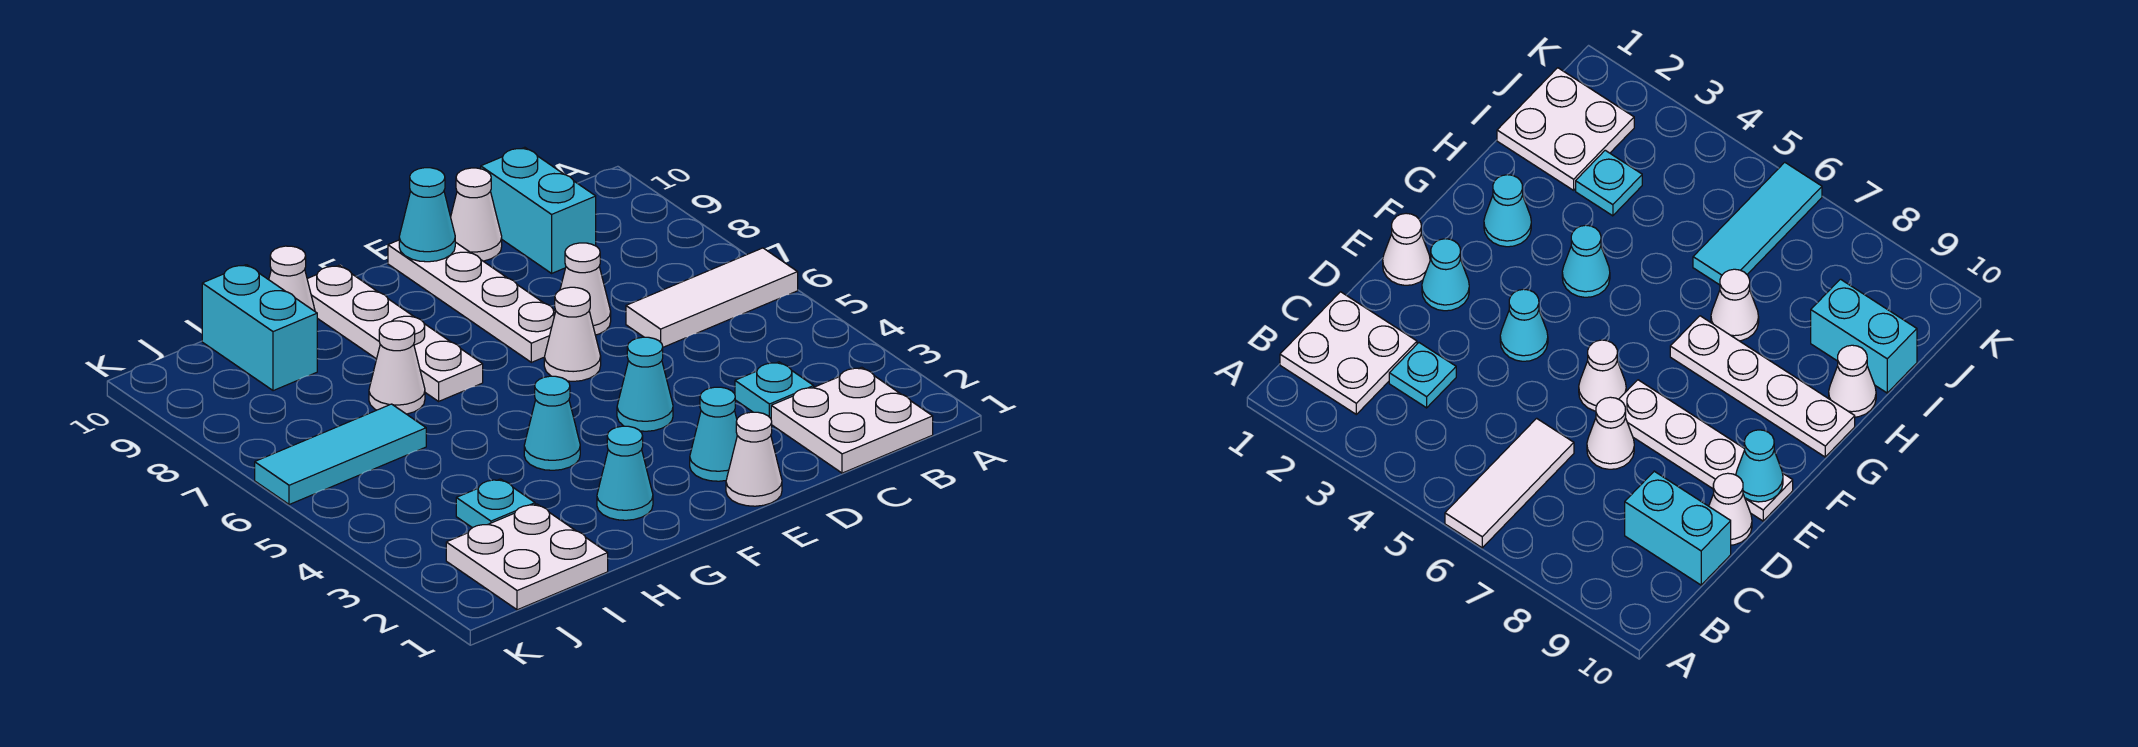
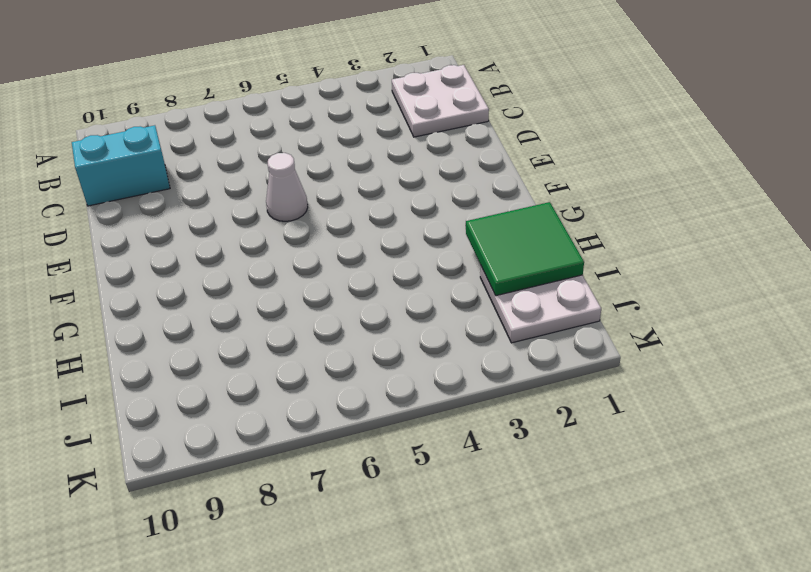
green 2x2 tile [466,202,584,296] -> none
none -> white 1x3 tile [626,248,798,347]
none -> cyan 1x1 plate [735,362,814,418]
none -> white 1x1 cone [555,243,611,335]

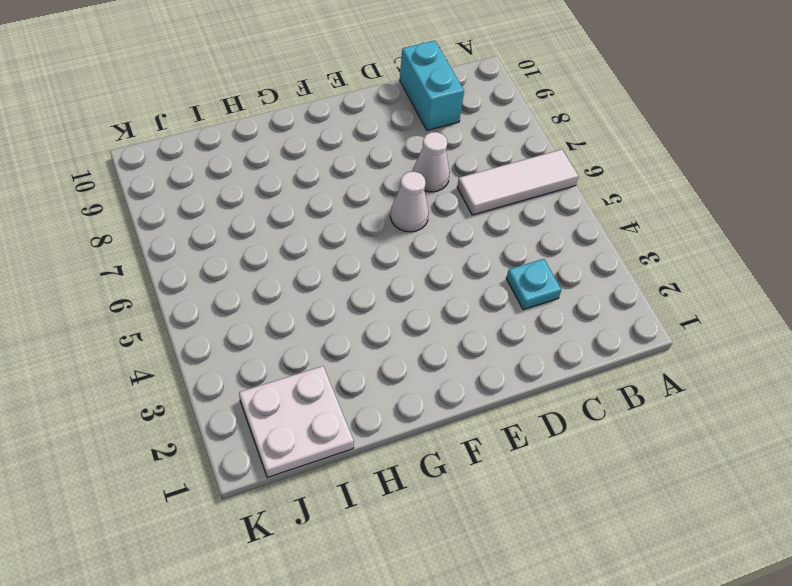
none -> white 2x2 plate [771,367,933,473]
none -> white 1x1 cone [451,168,502,261]
none -> white 1x1 cone [726,412,782,506]

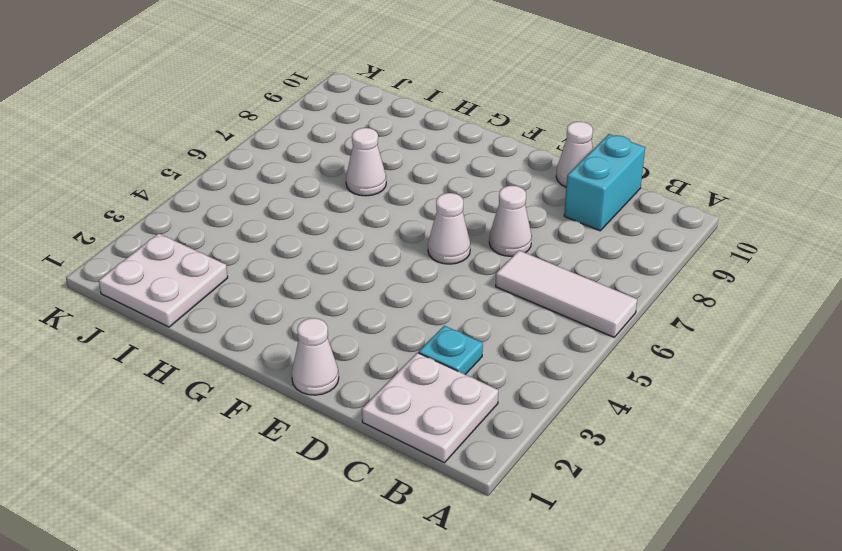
none -> cyan 1x1 cone [690,387,737,481]
none -> cyan 1x1 cone [617,337,673,431]
none -> white 1x4 plate [388,240,556,362]

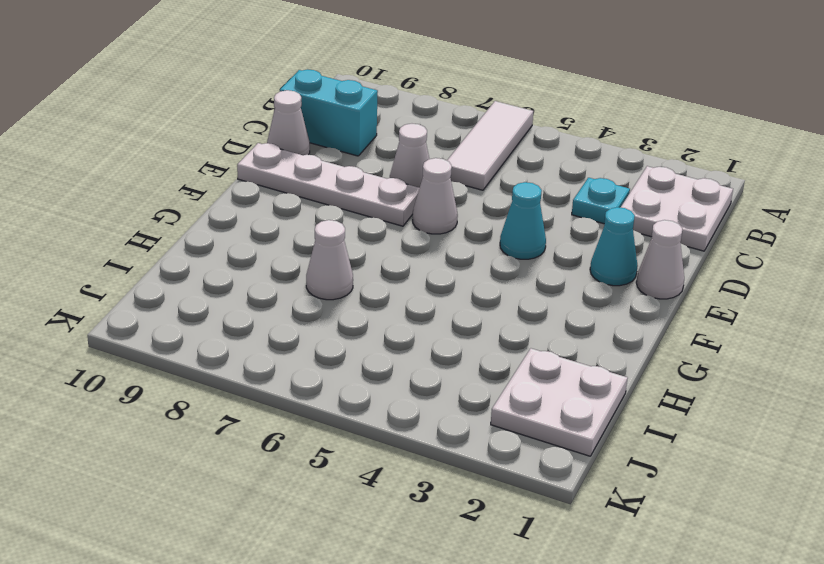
none -> cyan 1x1 cone [597,426,653,520]
none -> cyan 1x1 cone [524,376,580,470]
none -> white 1x4 plate [307,265,483,401]

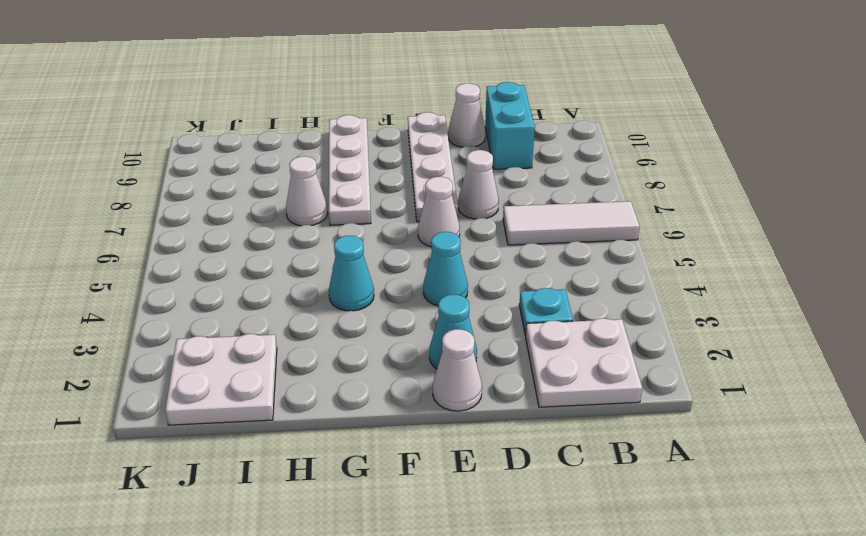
none -> cyan 1x1 cone [597,426,653,520]
none -> white 1x1 cone [269,246,315,311]
none -> cyan 1x1 plate [456,479,535,528]

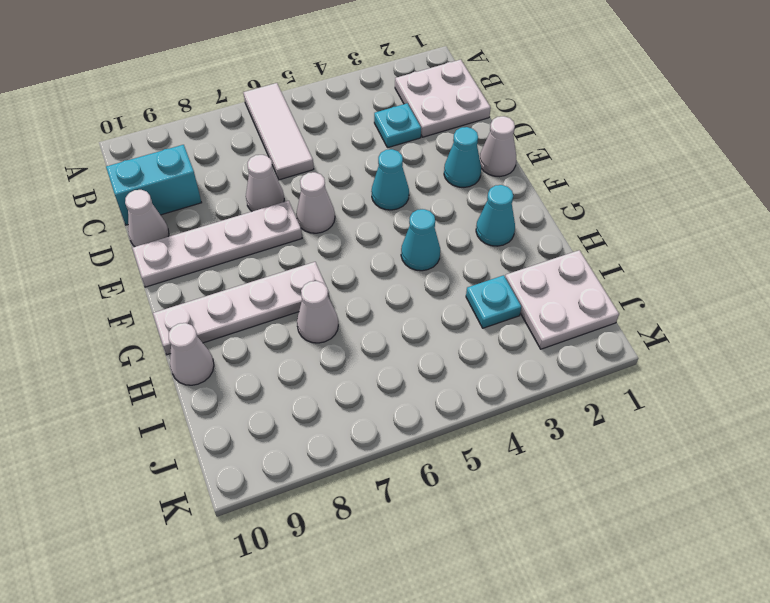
none -> cyan 1x3 tile [255,404,426,505]
none -> cyan 1x2 brick [202,265,317,391]
none -> cyan 1x1 cone [399,168,455,262]

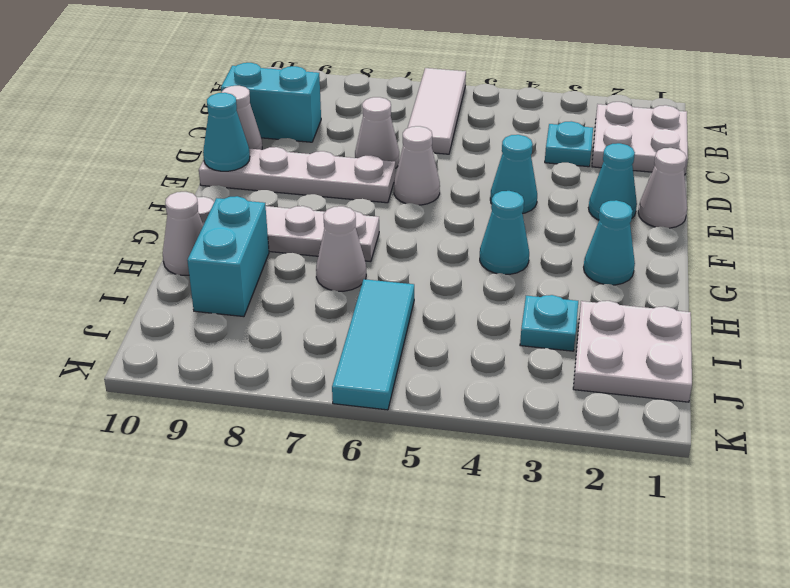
cyan 1x2 brick [187,196,269,317] -> cyan 1x2 brick turned to [202,265,317,391]

